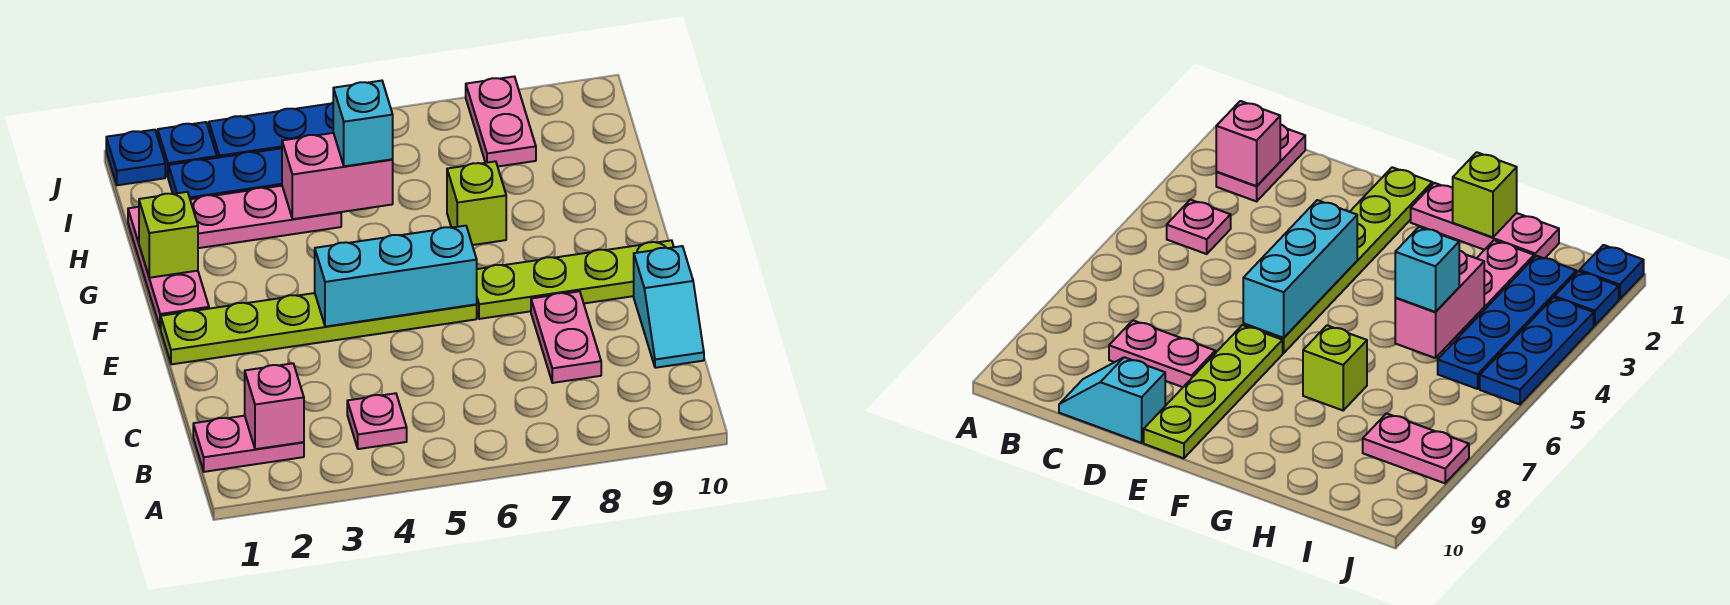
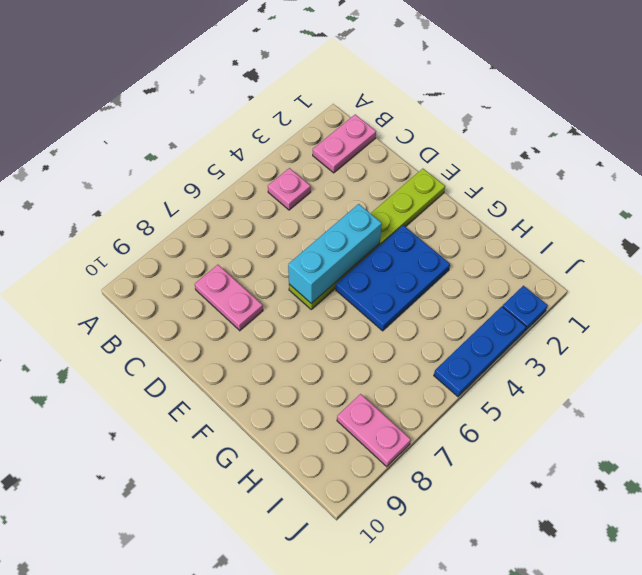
blue 2x3 plate [336,225,450,331] -> none
none -> cyan 1x2 slope [634,246,704,368]
none -> lime 1x4 plate [476,240,674,319]
none -> pink 1x3 plate [128,207,209,329]

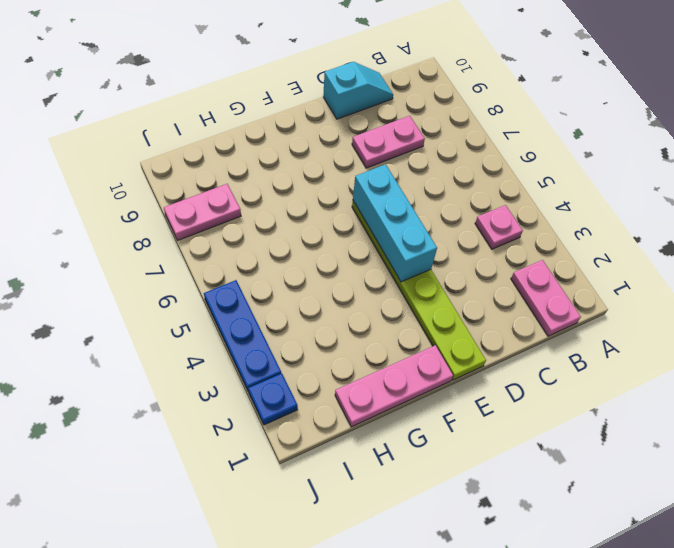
none -> lime 1x4 plate [476,240,674,319]
none -> lime 1x1 brick [447,161,506,245]
none -> pink 1x3 plate [190,186,341,248]

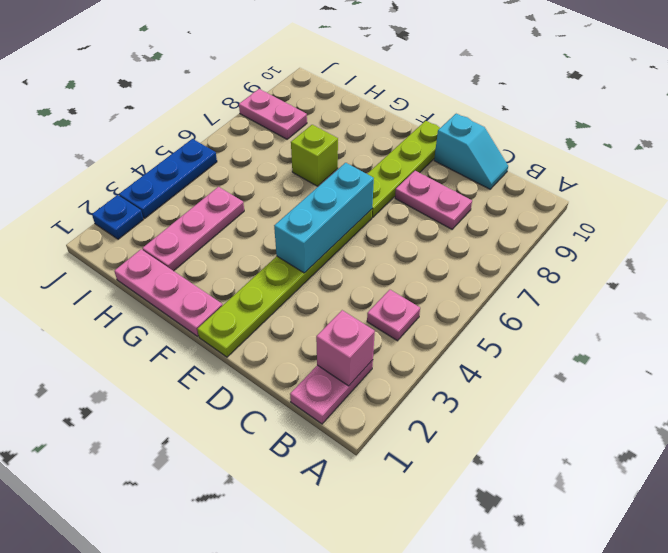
none -> blue 1x4 plate [168,148,282,199]
none -> blue 1x1 plate [106,130,165,185]
none -> lime 1x1 brick [139,192,198,278]

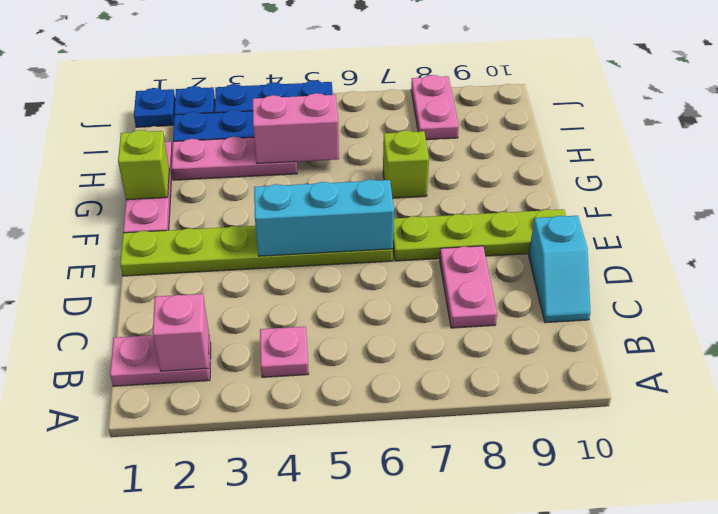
none -> cyan 1x1 brick [333,81,393,166]

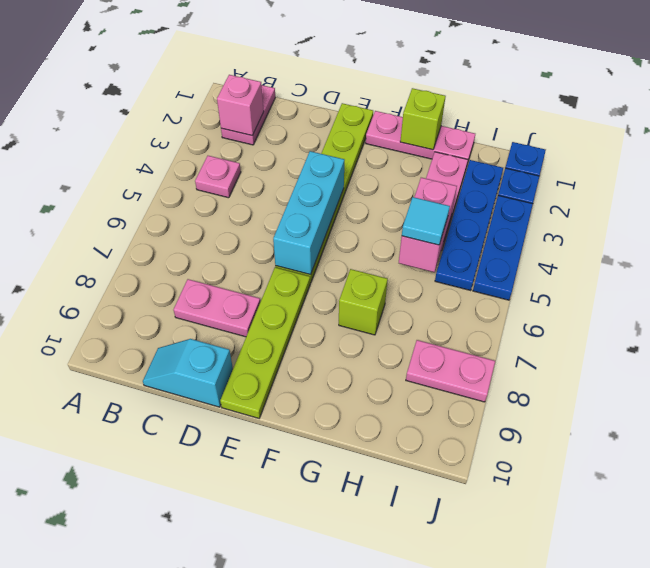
cyan 1x1 tile [402,197,450,245] -> cyan 1x1 brick [333,81,393,166]

